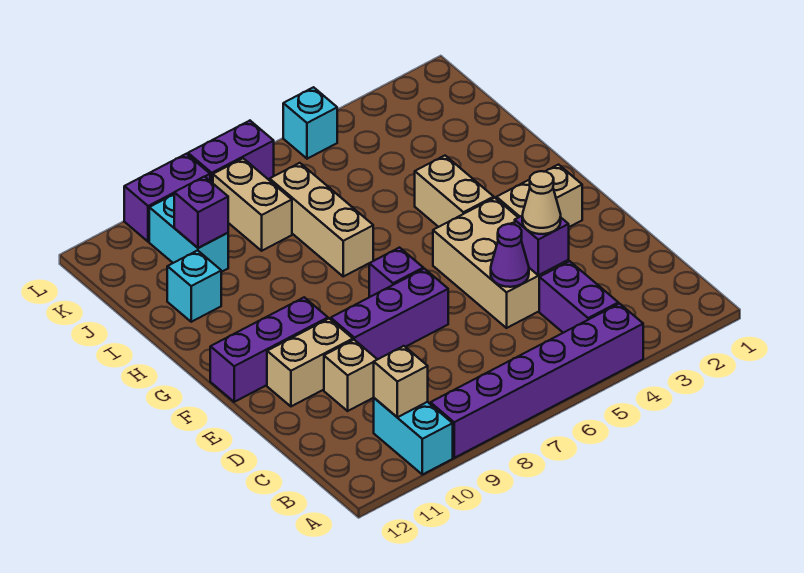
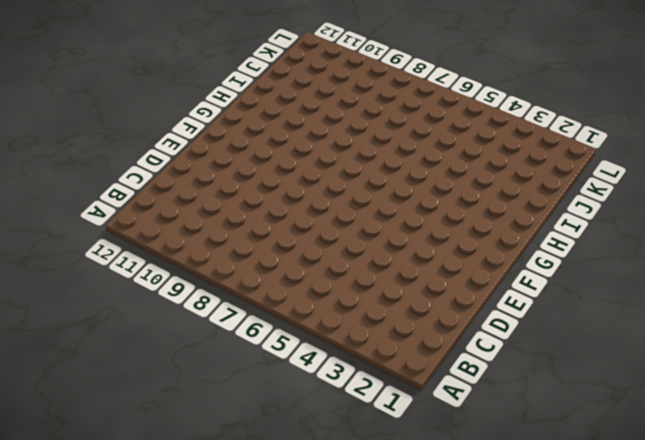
none -> purple 1x6 brick [430,304,643,458]
none -> cyan 1x2 brick [374,398,453,475]
none -> purple 1x2 brick [539,261,618,333]

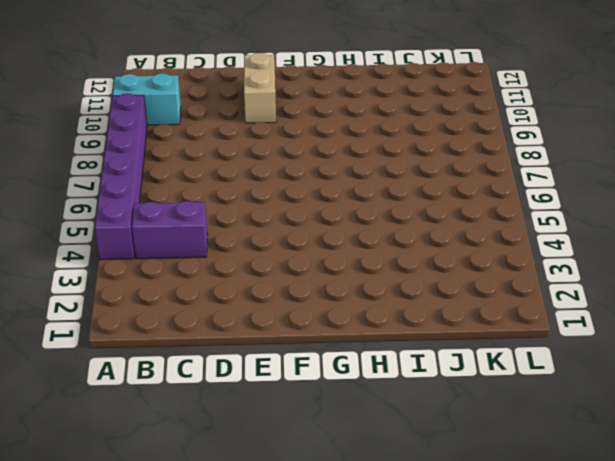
none -> tan 2x3 brick [433,198,569,328]
none -> tan 1x1 brick [324,340,377,411]
none -> purple 1x3 brick [331,269,448,359]

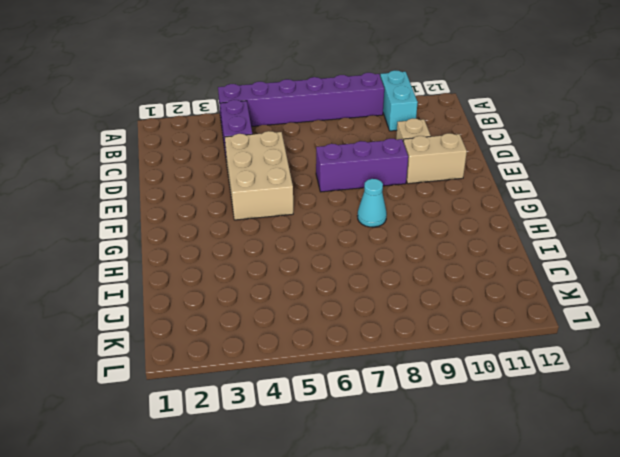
cyan 1x1 cone [358,179,387,227] -> none
none -> tan 1x2 brick [496,165,582,227]
none -> purple 1x1 brick [369,248,423,297]
none -> purple 1x3 brick [210,297,328,402]

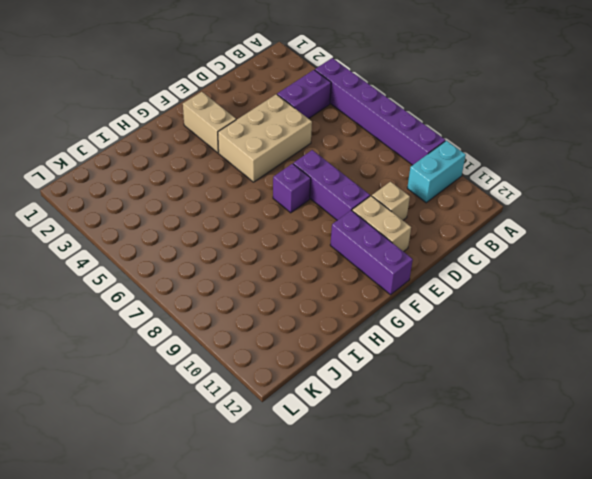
none -> tan 1x2 brick [415,156,494,227]
none -> tan 1x3 brick [270,163,373,276]
none -> cyan 1x1 brick [167,250,221,322]

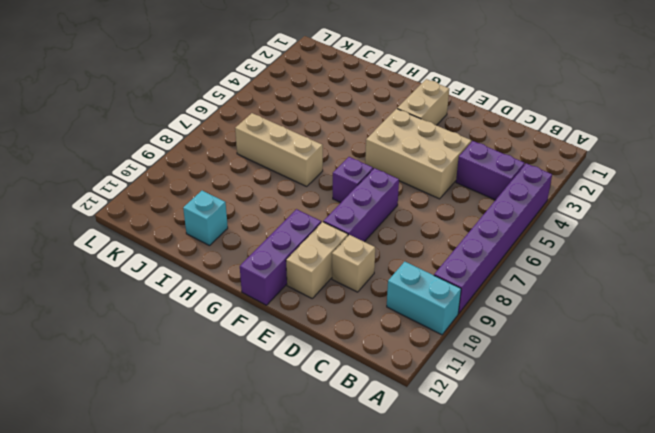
none -> tan 1x2 brick [415,156,494,227]
none -> tan 1x2 brick [213,158,292,251]
none -> cyan 1x2 brick [149,195,228,272]

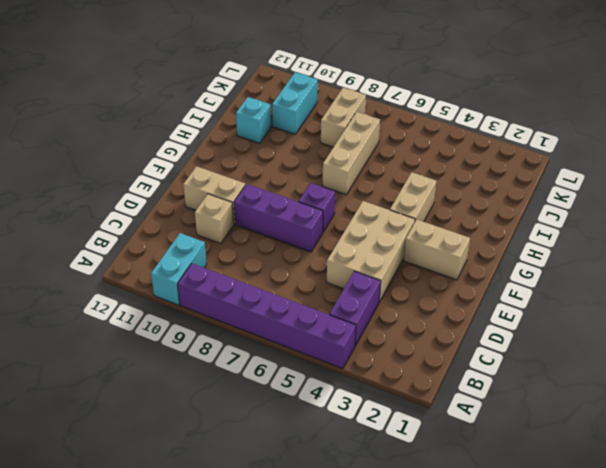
none -> purple 1x3 brick [210,297,328,402]
none -> cyan 1x1 brick [283,87,337,159]
none -> purple 1x2 brick [188,121,274,183]

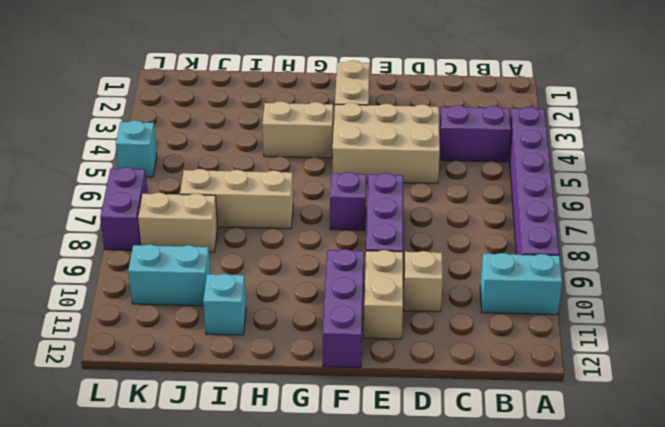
none -> purple 1x2 brick [124,154,210,242]
none -> tan 1x1 brick [374,346,428,417]
none -> purple 1x1 brick [515,216,569,275]

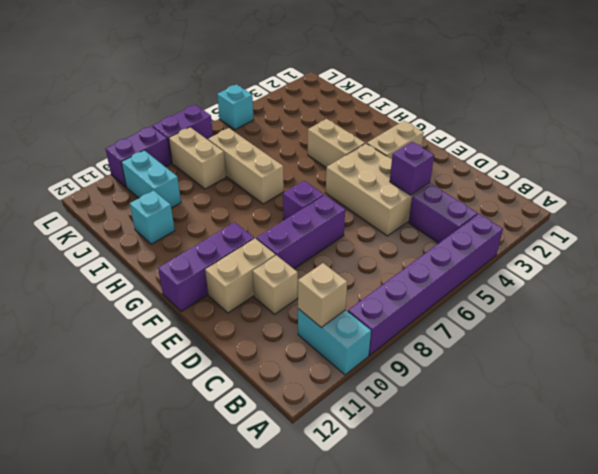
none -> purple 1x1 cone [491,224,529,287]
none -> purple 1x1 brick [174,177,228,248]
none -> tan 1x1 cone [522,171,561,234]

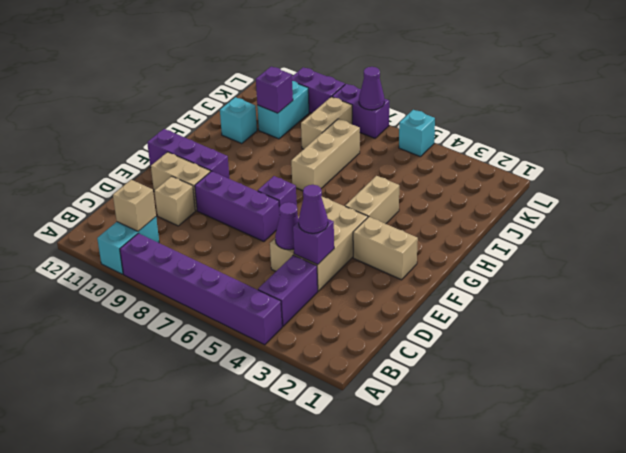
purple 1x1 cone [299,185,328,233] -> tan 1x1 cone [522,171,561,234]
purple 1x1 cone [359,67,384,110] -> none

